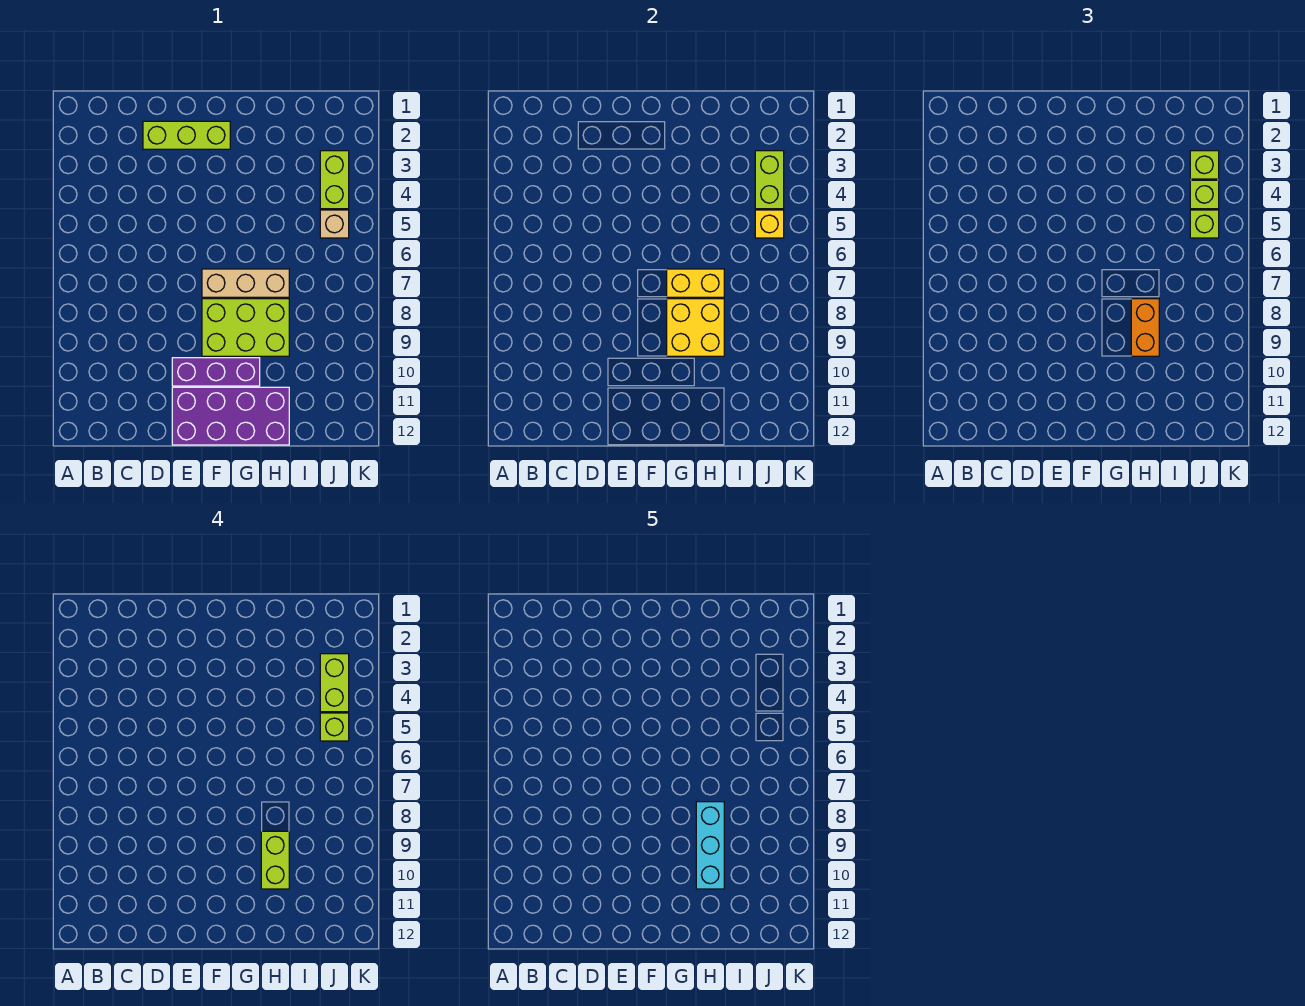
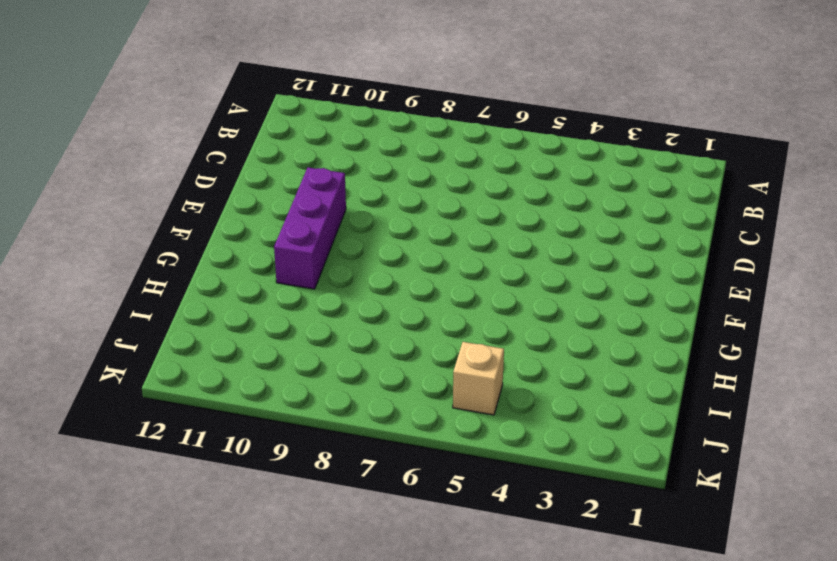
none -> lime 1x3 brick [143,121,230,149]
none -> purple 2x4 brick [172,387,289,445]
none -> tan 1x3 brick [202,269,289,297]

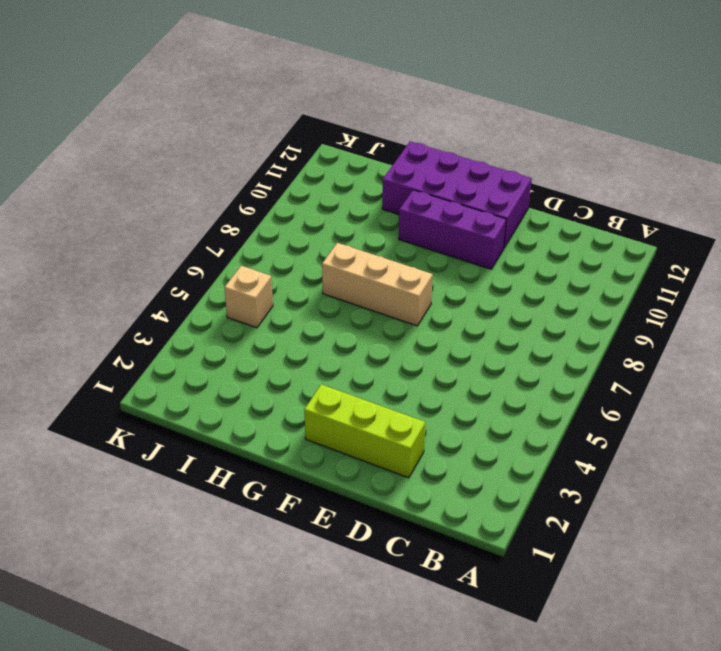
none -> lime 2x3 brick [202,299,289,356]
none -> lime 1x2 brick [320,151,349,209]
none -> yellow 1x2 brick [667,269,724,297]

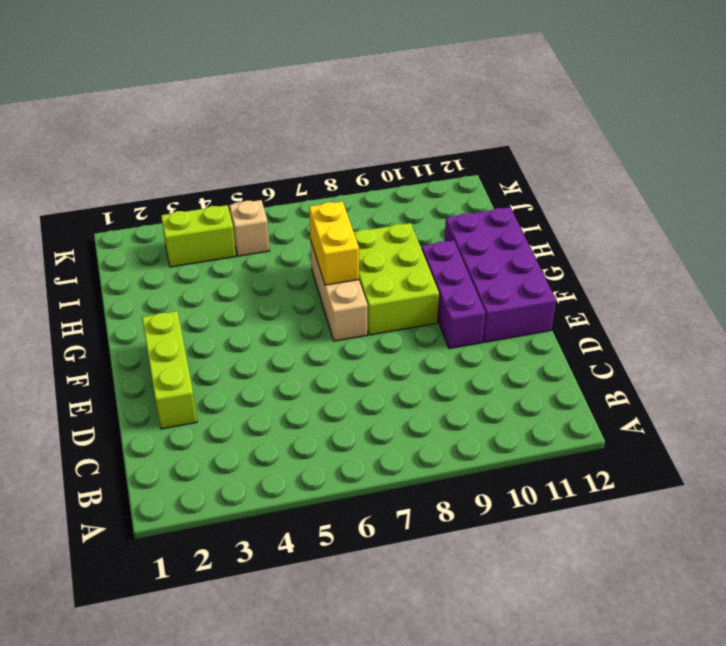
none -> yellow 2x2 brick [667,299,724,356]
none -> lime 1x2 brick [755,151,784,209]
none -> yellow 1x1 brick [755,210,784,238]

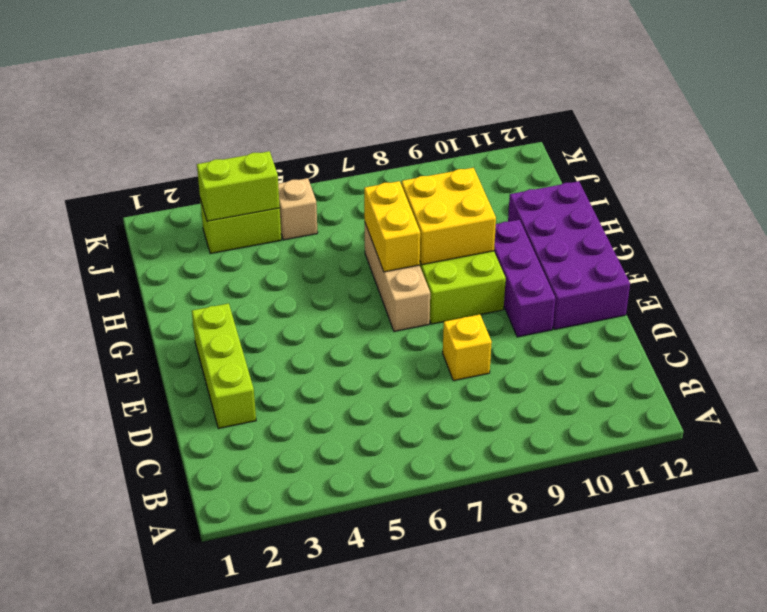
yellow 1x1 brick [443,315,492,381] -> yellow 1x1 brick moved to [755,210,784,238]
none -> orange 1x2 brick [1131,299,1159,356]
none -> lime 1x1 brick [1190,151,1219,179]
none -> lime 1x1 brick [1190,180,1219,209]

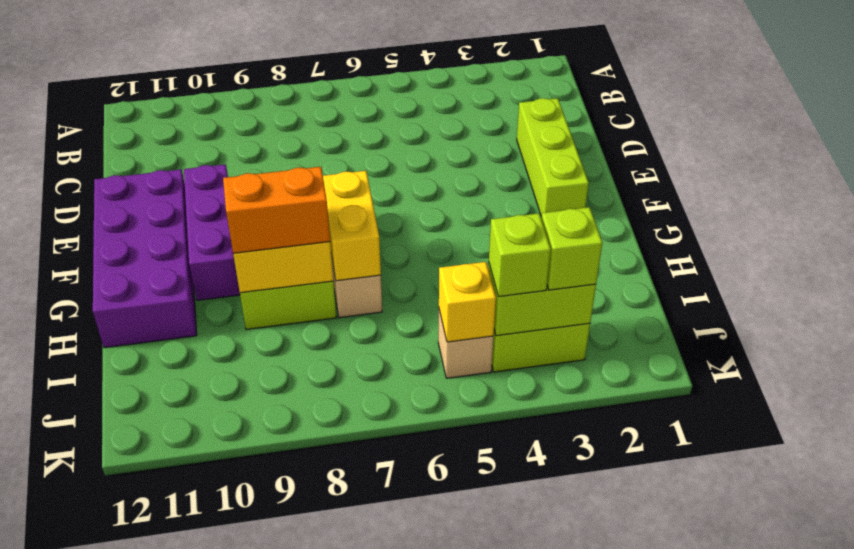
none -> lime 1x1 brick [1190,210,1219,238]
none -> lime 1x2 brick [261,831,289,889]
none -> lime 1x2 brick [320,654,349,712]

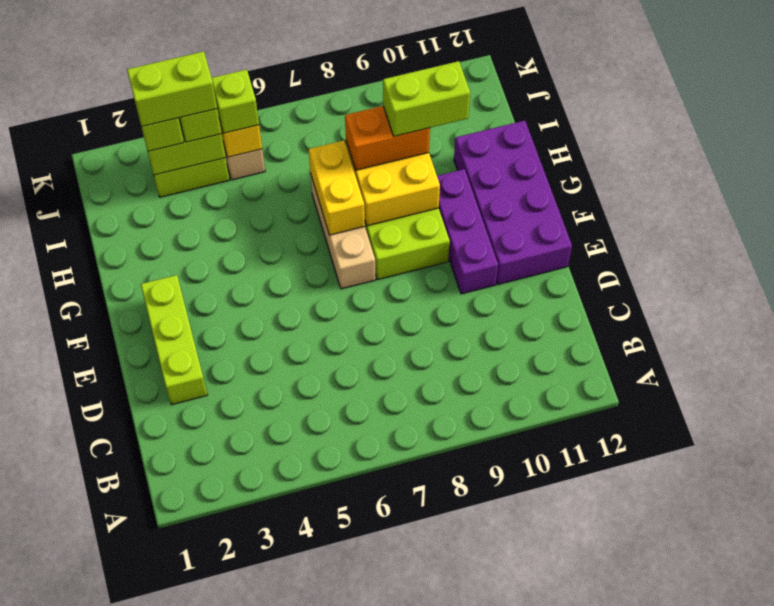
none -> lime 1x1 brick [320,713,349,741]
none -> cyan 1x3 brick [696,802,724,889]

